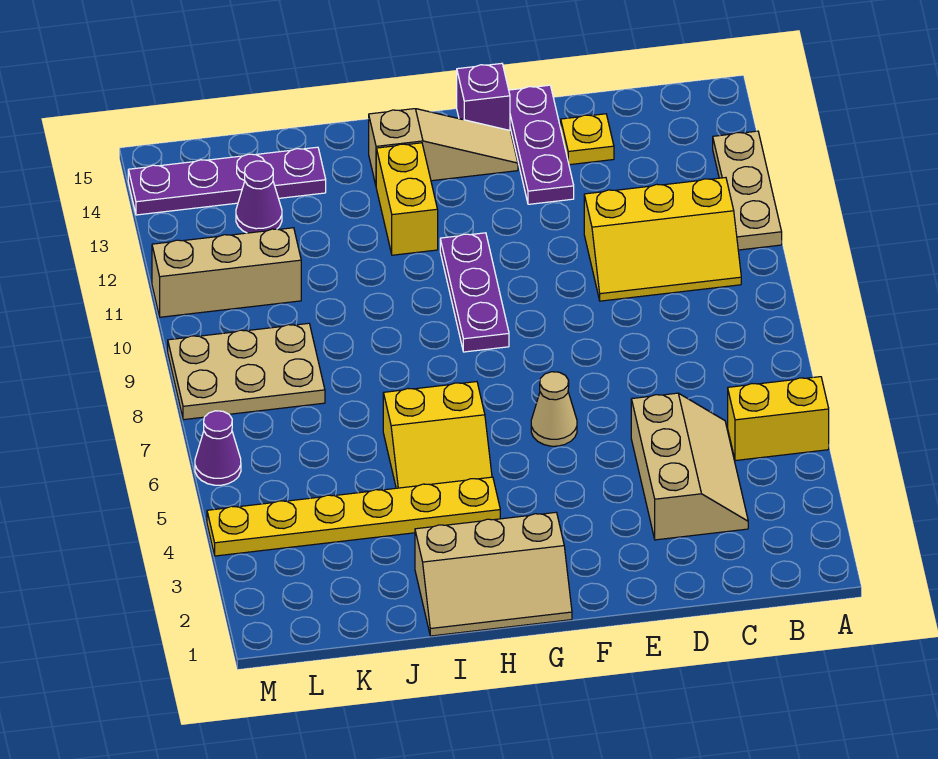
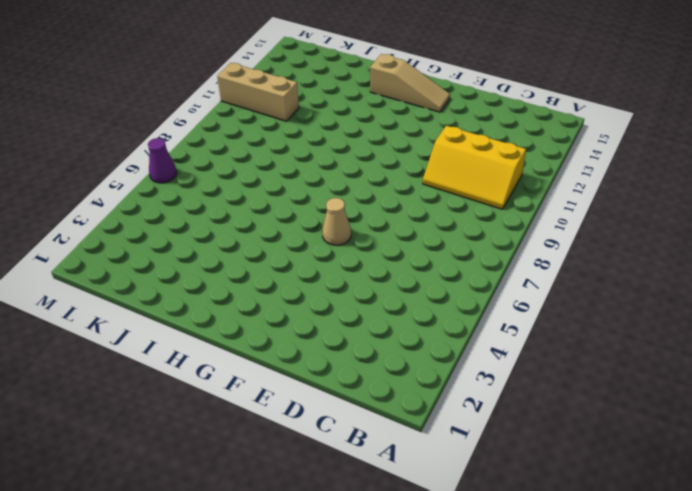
none -> yellow 1x2 brick [728,377,829,461]
none -> tan 1x3 plate [713,131,782,250]
none -> tan 2x3 slope [631,393,748,540]

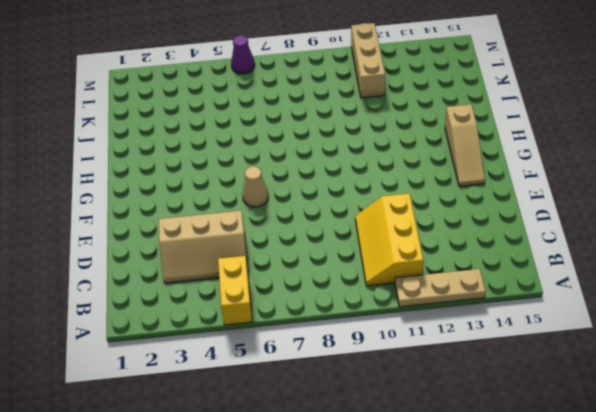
none -> yellow 1x1 plate [561,114,614,165]
none -> purple 1x3 plate [509,85,574,204]
none -> purple 1x1 brick [457,63,510,130]

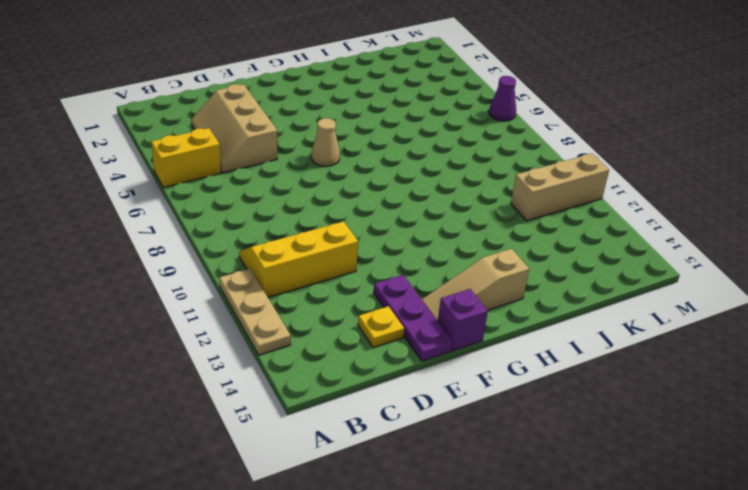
none -> tan 2x3 slope [415,512,572,636]
none -> purple 1x3 plate [440,233,509,352]
none -> yellow 1x6 plate [207,477,500,556]

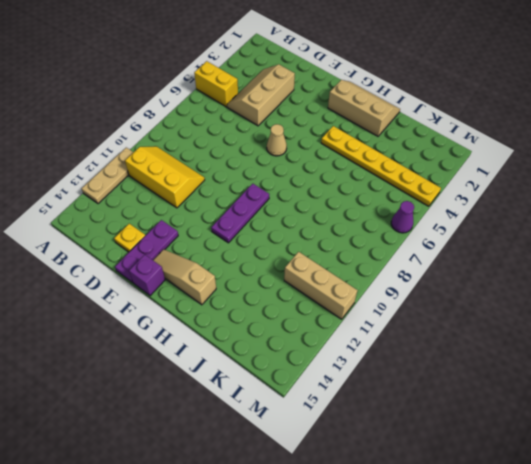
none -> yellow 2x2 slope [383,382,492,488]
none -> yellow 1x2 brick [376,143,438,255]
none -> purple 1x4 plate [128,147,326,215]

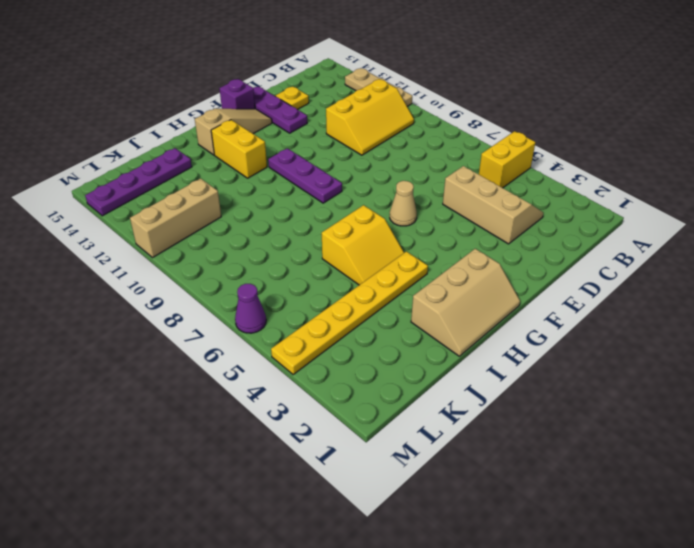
none -> tan 2x3 plate [168,323,325,420]
none -> purple 1x1 cone [236,161,282,233]

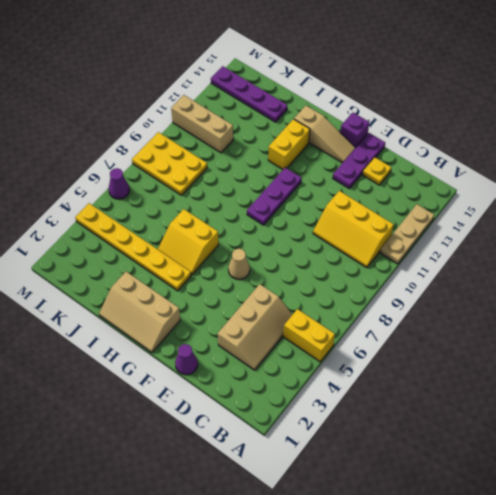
purple 1x1 cone [175,344,198,375] -> purple 1x1 cone moved to [236,161,282,233]
yellow 2x3 plate [132,132,207,195] -> tan 2x3 plate [168,323,325,420]

